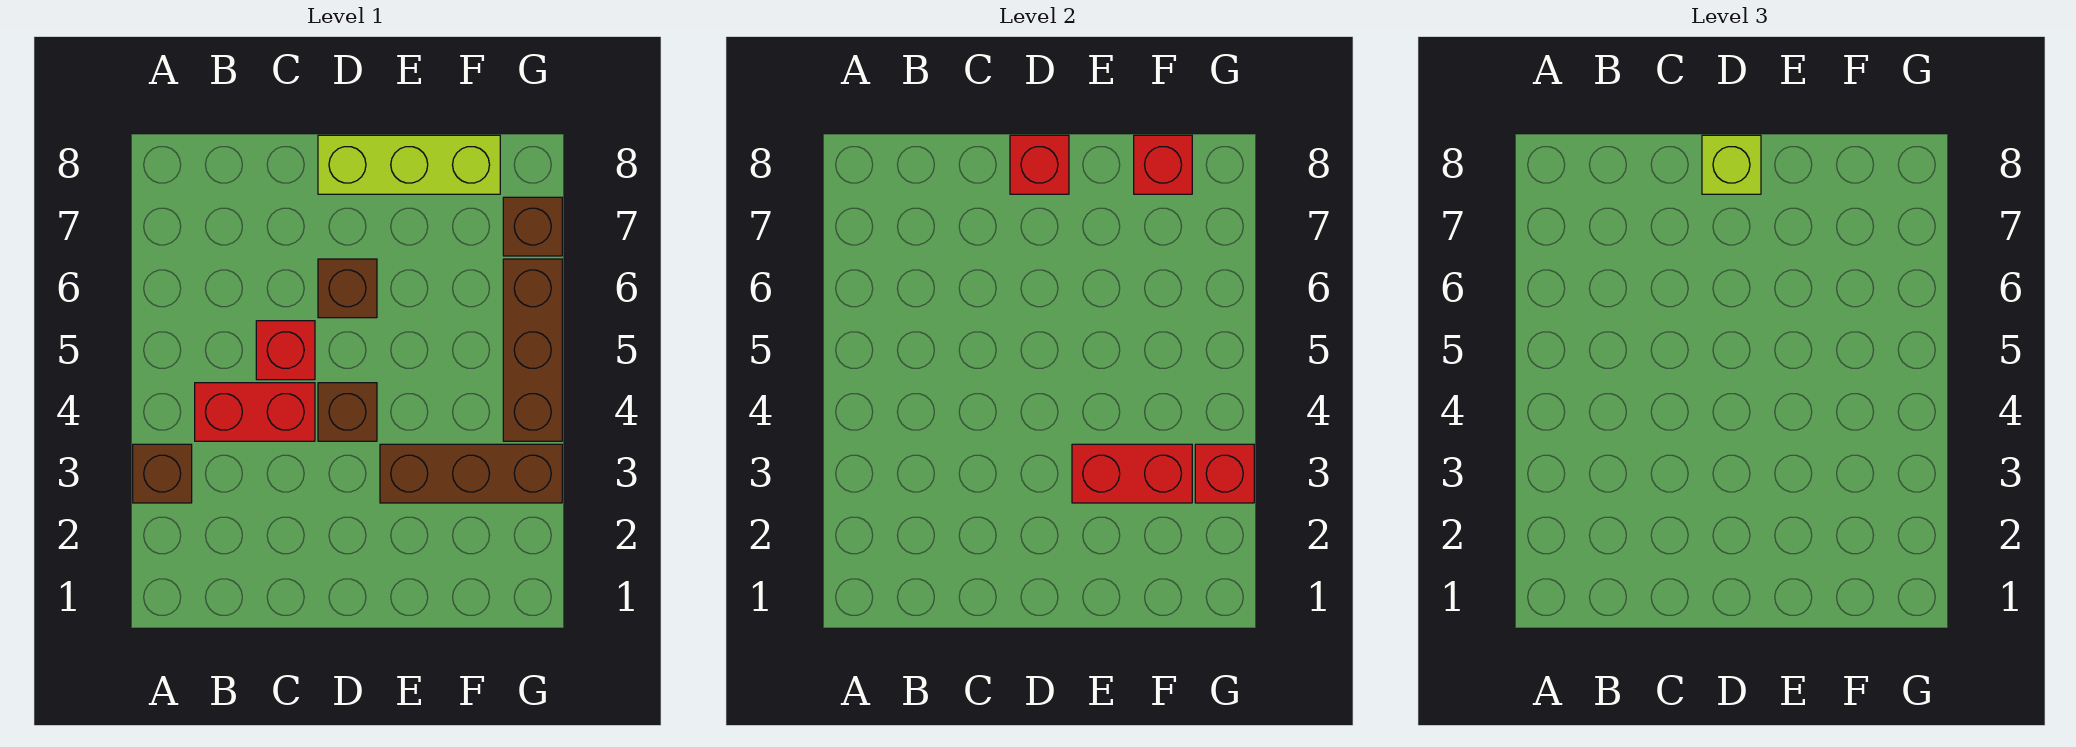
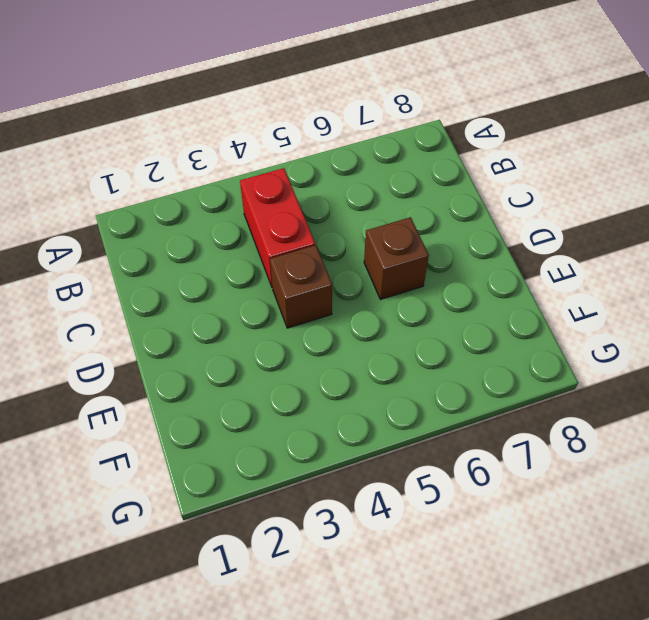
none -> brown 1x1 brick [133,444,192,503]
none -> red 1x1 brick [256,321,315,380]
none -> lime 1x3 brick [318,135,500,194]

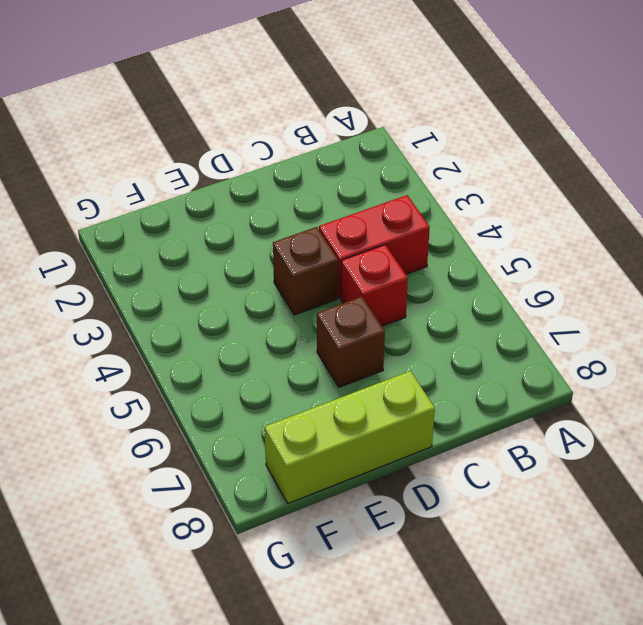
none -> brown 1x1 brick [133,444,192,503]
none -> brown 1x3 brick [380,444,562,503]
none -> brown 1x3 brick [503,259,562,441]

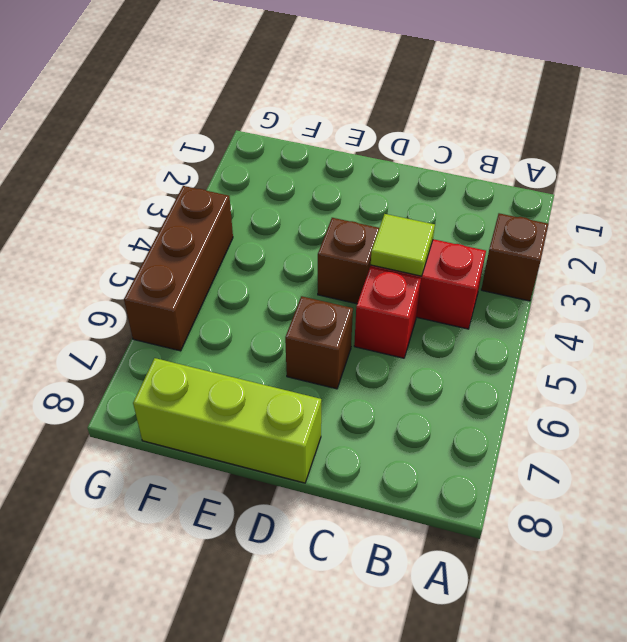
lime 1x1 tile [371,214,435,276] -> none
none -> brown 1x3 brick [380,444,562,503]
none -> brown 1x1 brick [503,197,562,256]
none -> red 1x1 brick [1010,135,1069,194]

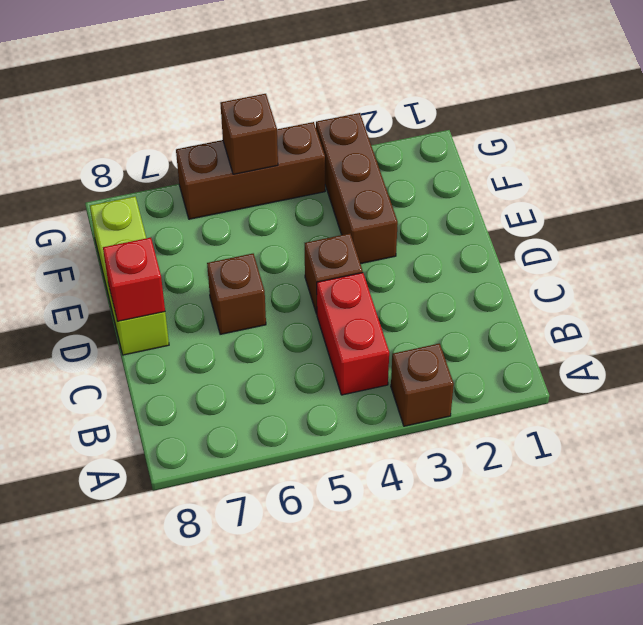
brown 1x1 brick [220,94,278,174] -> brown 1x1 brick moved to [503,197,562,256]
none -> red 1x1 brick [256,321,315,380]
none -> red 1x2 brick [1072,444,1192,503]
none -> red 1x1 brick [1134,135,1192,194]

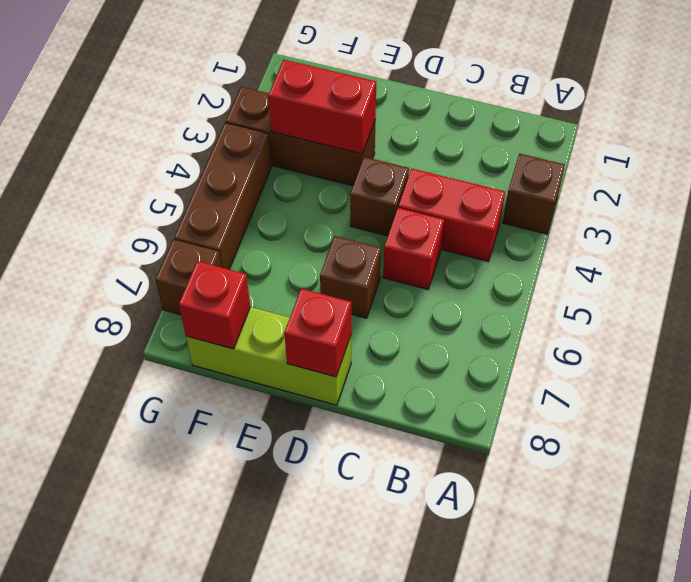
none -> red 1x1 brick [1195,444,1254,503]
none -> lime 1x1 brick [1702,135,1761,194]

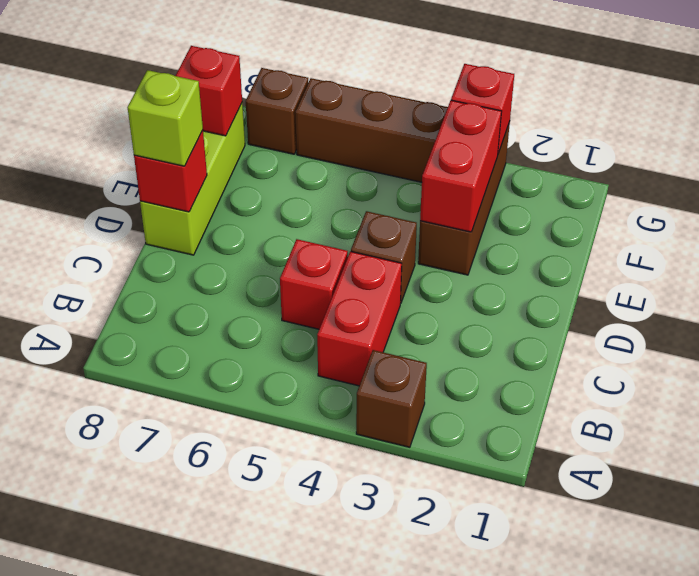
none -> brown 1x1 brick [318,259,377,318]

